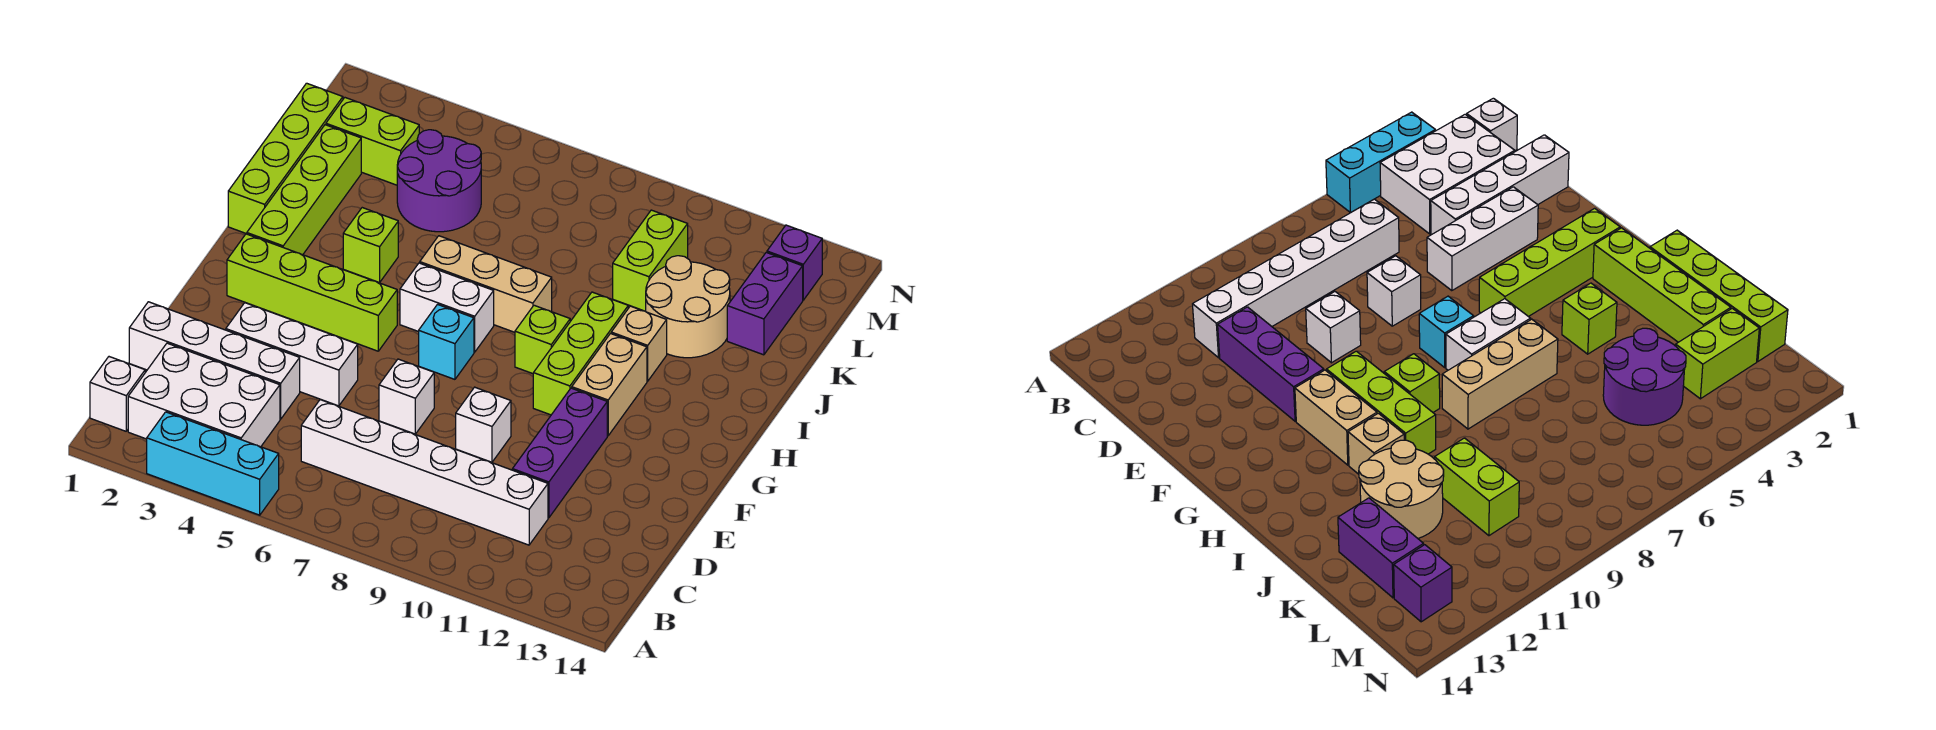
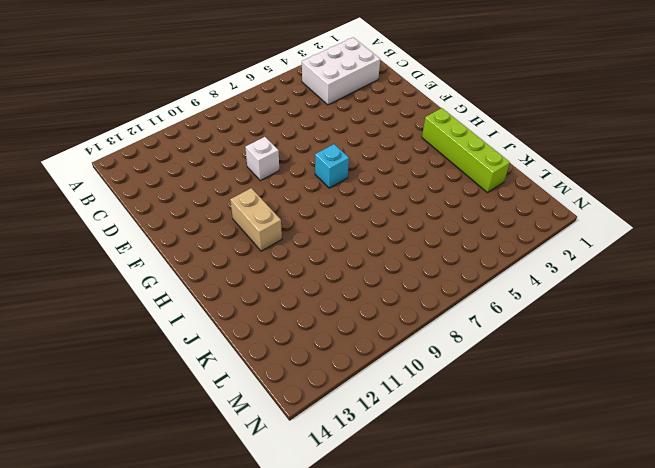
none -> cyan 1x3 brick [147,412,279,515]
none -> white 1x1 brick [90,357,145,431]
none -> white 1x6 brick [301,400,548,545]

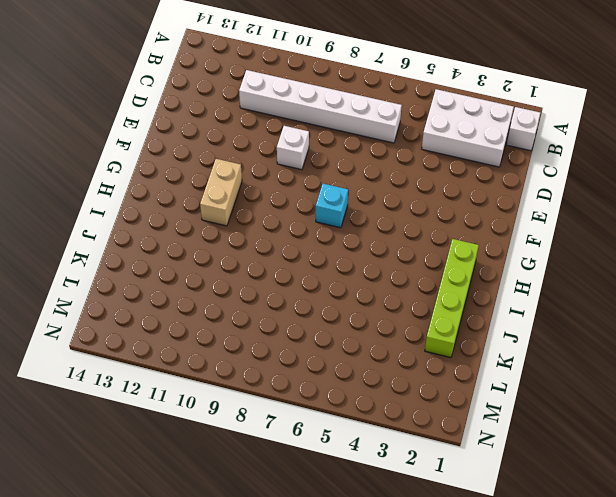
none -> cyan 1x3 brick [147,412,279,515]
none -> white 1x4 brick [129,302,300,419]
none -> purple 1x3 brick [512,388,607,518]

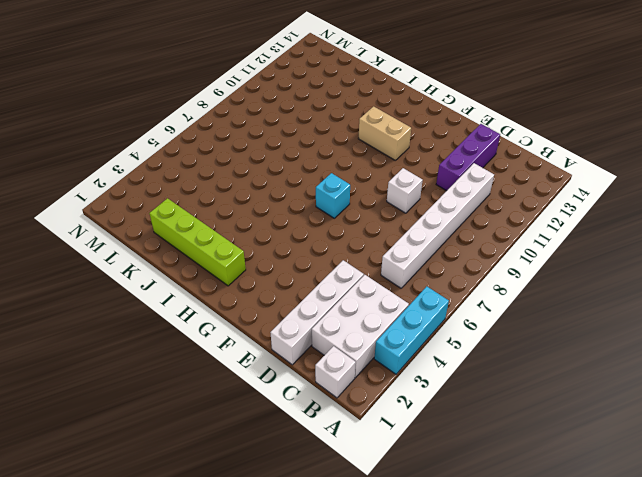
purple 1x3 brick [436,124,500,191] -> purple 1x3 brick turned to [512,388,607,518]
none -> white 1x3 brick [226,303,358,406]
none -> white 1x1 brick [379,359,434,434]
none -> lime 1x4 brick [227,234,397,351]

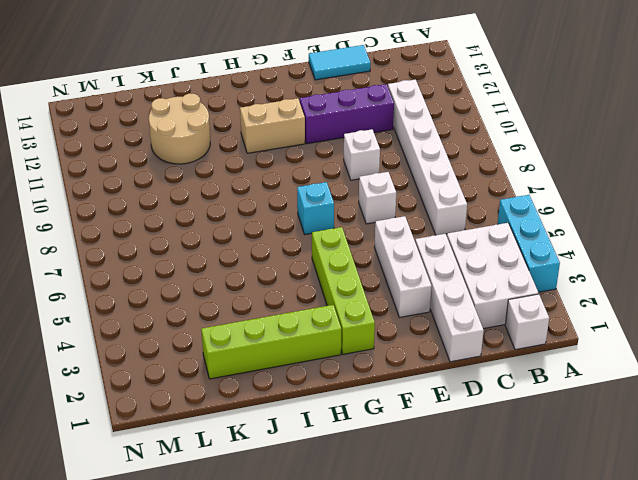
cyan 1x2 tile [309,45,371,80] -> none
none -> lime 1x3 brick [533,292,628,415]
none -> white 1x2 brick [400,263,494,352]
none -> lime 1x1 brick [515,305,570,374]

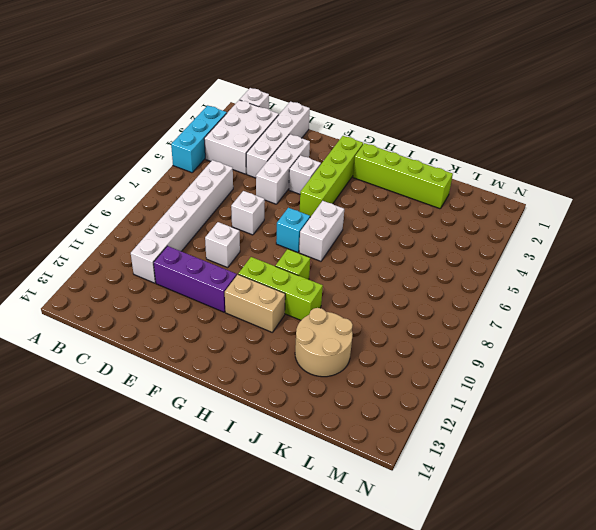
white 1x1 brick [289,155,321,194] -> none
none -> lime 1x4 brick [228,83,343,234]
none -> lime 1x1 brick [343,208,398,283]
none -> tan 1x3 brick [420,236,552,332]

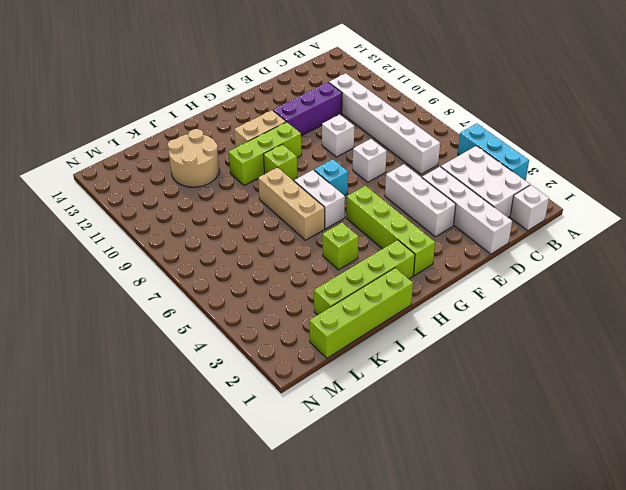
none -> tan 1x1 brick [611,306,667,381]
none -> purple 2x2 round brick [397,130,481,232]
none -> lime 1x2 brick [613,210,688,311]

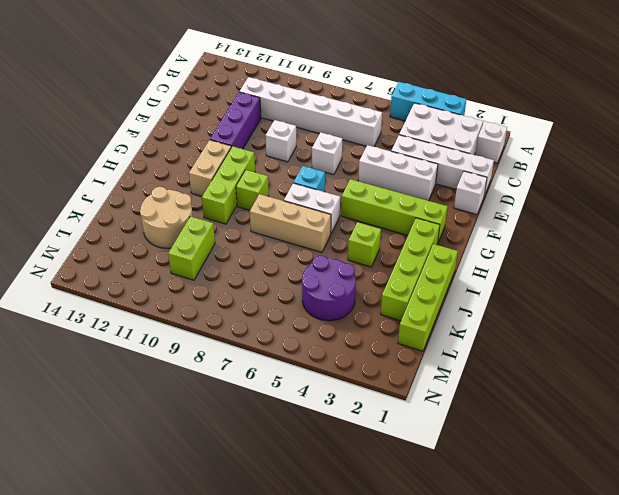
white 1x1 brick [454,171,487,214] -> none
none -> tan 1x1 brick [611,306,667,381]
none -> purple 1x2 brick [727,252,803,355]
none -> lime 1x2 brick [326,98,419,185]

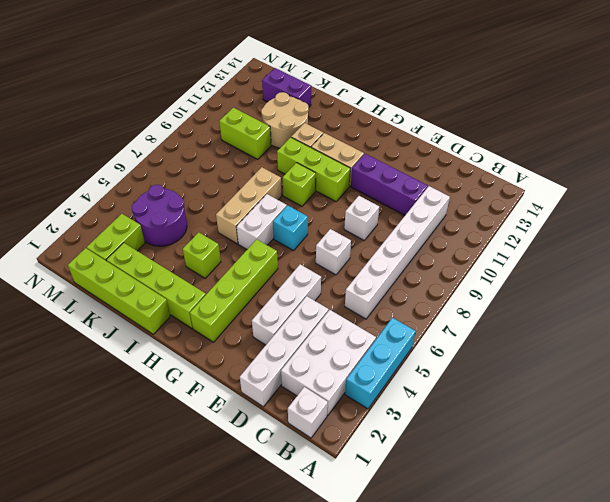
none -> purple 1x1 brick [767,225,822,300]

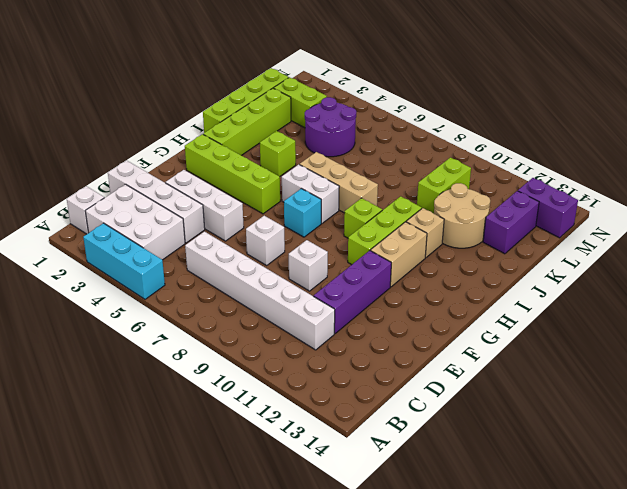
purple 1x2 brick [518,178,578,238] -> purple 1x1 brick [767,225,822,300]

